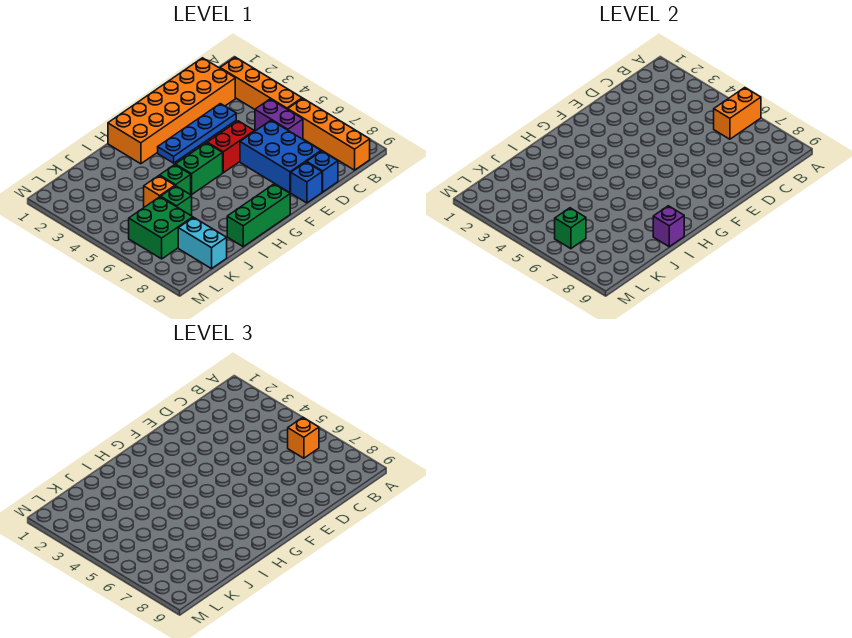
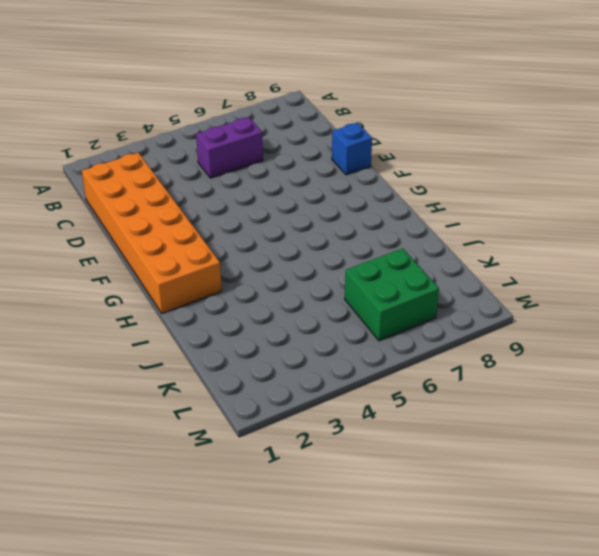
none -> orange 1x4 brick [220,57,302,109]
none -> orange 1x4 brick [288,99,370,170]
none -> blue 1x4 plate [158,104,236,163]

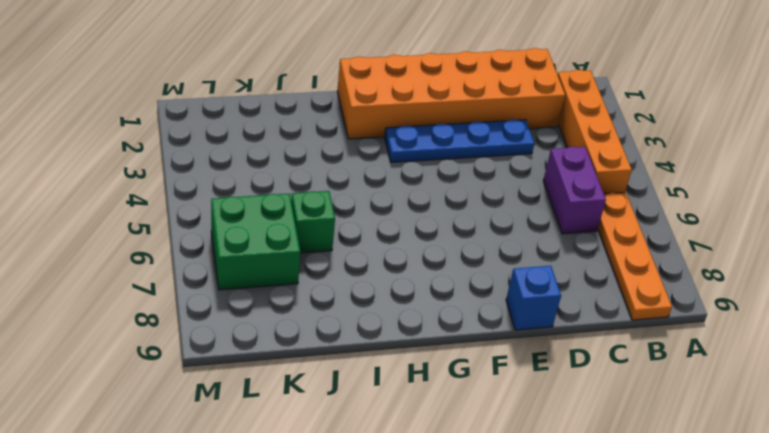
orange 1x4 plate [598,193,672,320] -> orange 1x4 brick [288,99,370,170]
none -> blue 2x3 brick [240,120,321,193]
none -> blue 1x1 brick [307,151,338,192]
none -> red 1x2 brick [207,121,254,173]

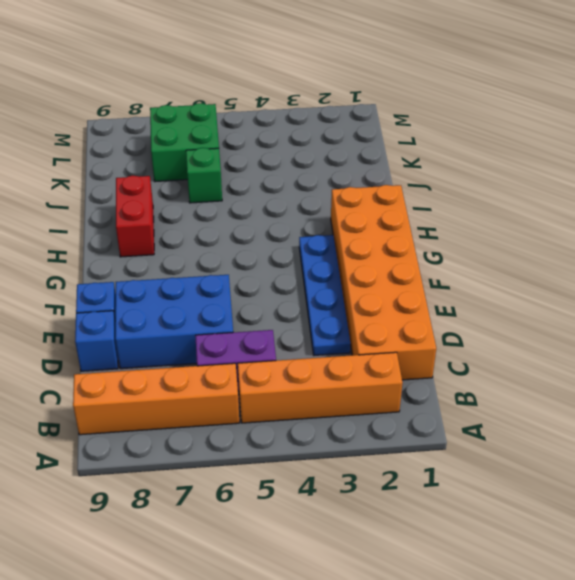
red 1x2 brick [116,176,154,257] -> red 1x2 brick moved to [207,121,254,173]
none -> green 1x2 brick [175,143,223,195]
none -> green 1x3 brick [227,184,290,247]
none -> green 1x1 brick [160,165,191,195]

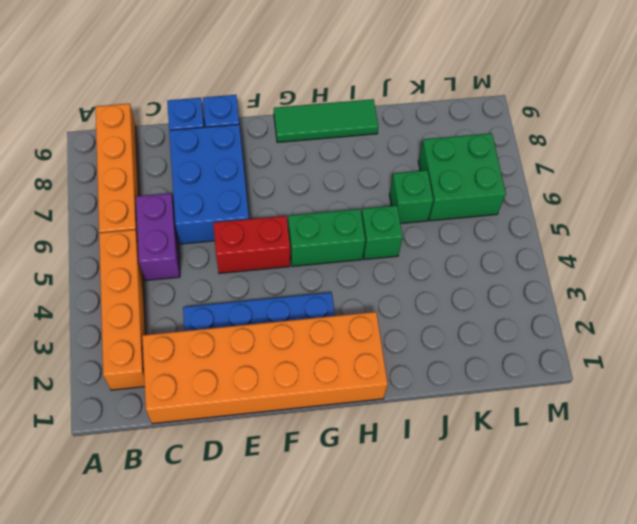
green 1x3 tile [274,99,378,142] -> green 1x3 brick [227,184,290,247]
none -> orange 1x1 brick [144,176,175,207]
none -> cyan 1x2 brick [178,217,227,269]
none -> orange 1x2 brick [714,88,761,139]

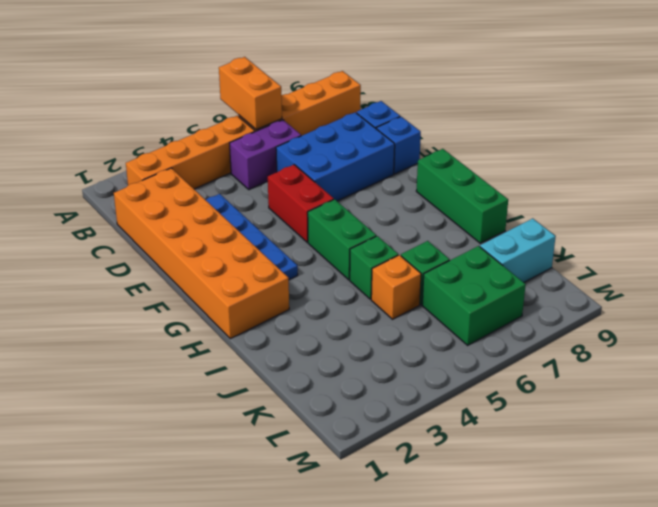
none -> purple 1x1 brick [653,206,684,247]
none -> green 1x1 brick [555,208,586,249]
none -> orange 1x1 brick [288,418,319,458]

